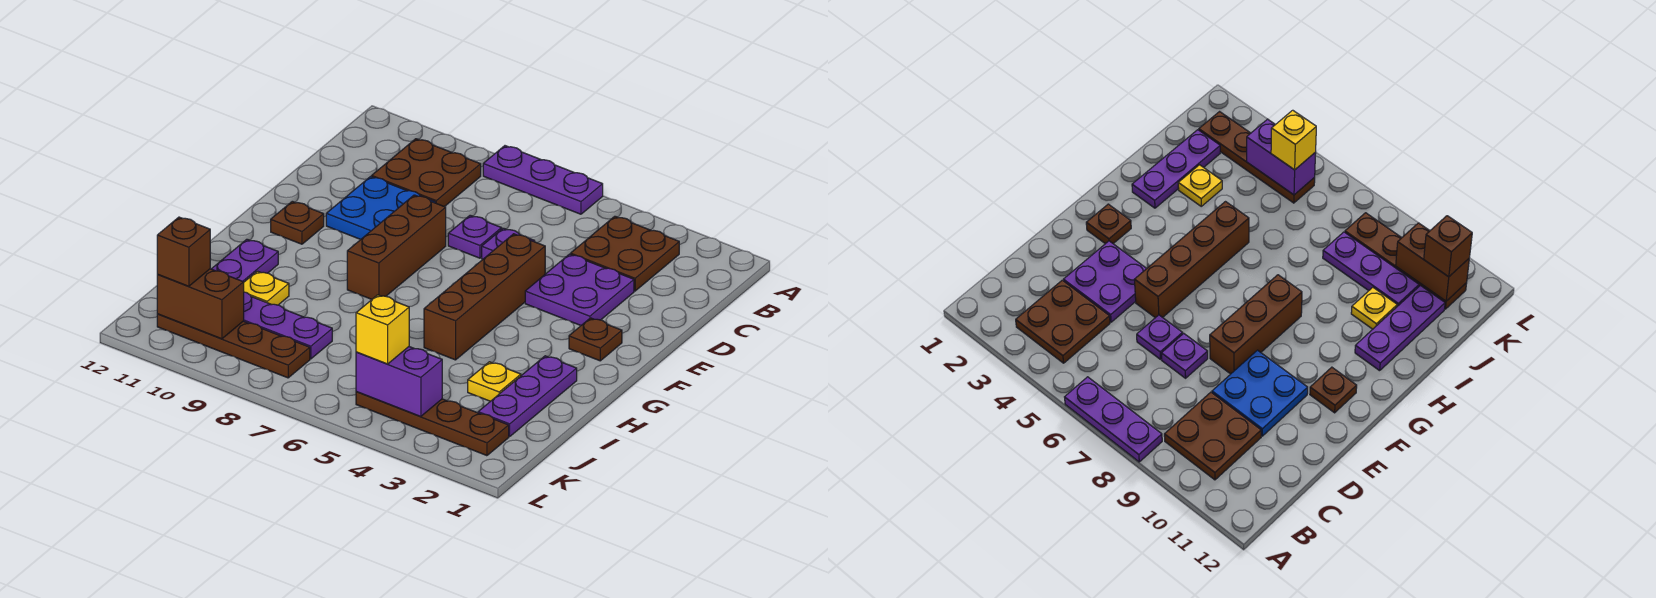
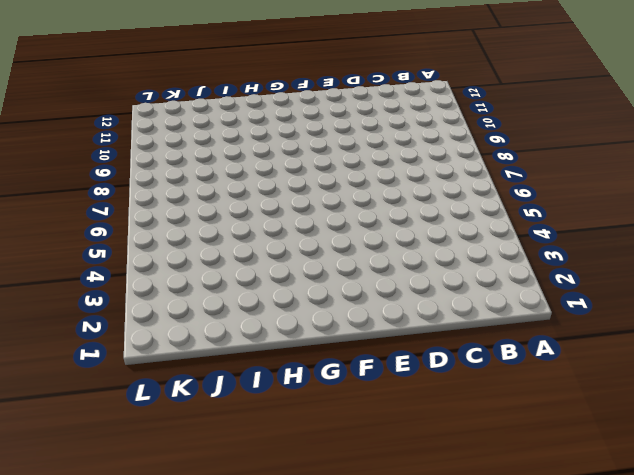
none -> purple 1x3 plate [483,146,603,214]
none -> brown 2x2 plate [571,216,679,291]
none -> brown 2x2 plate [372,139,481,207]

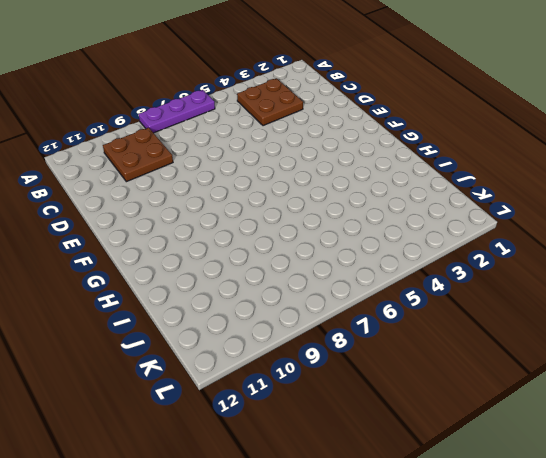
none -> purple 2x2 plate [525,254,634,325]
none -> purple 1x1 plate [482,228,535,259]
none -> purple 1x1 plate [448,215,502,258]

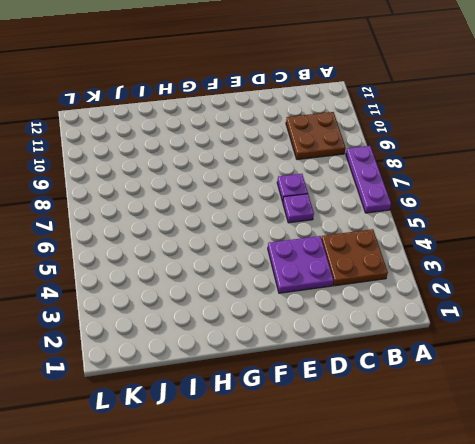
none -> blue 2x2 plate [326,176,435,240]
none -> brown 1x4 brick [424,234,545,360]
none -> brown 1x3 brick [347,195,446,299]

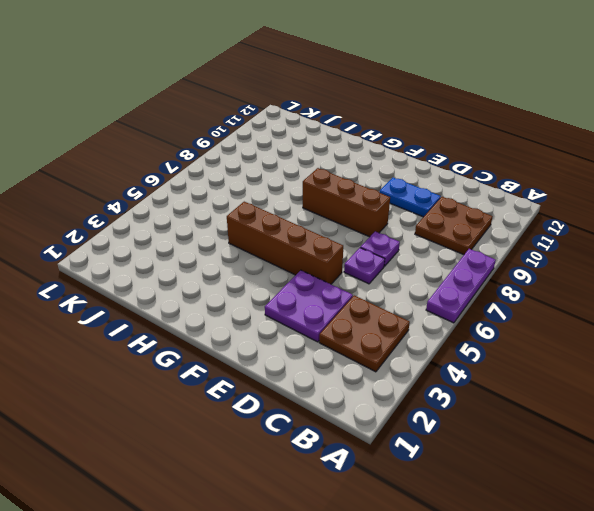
blue 1x2 plate [380,178,441,217] -> blue 2x2 plate [326,176,435,240]
none -> brown 1x1 plate [569,318,622,361]
none -> brown 1x1 plate [271,201,324,244]
none -> purple 1x3 plate [478,356,577,437]

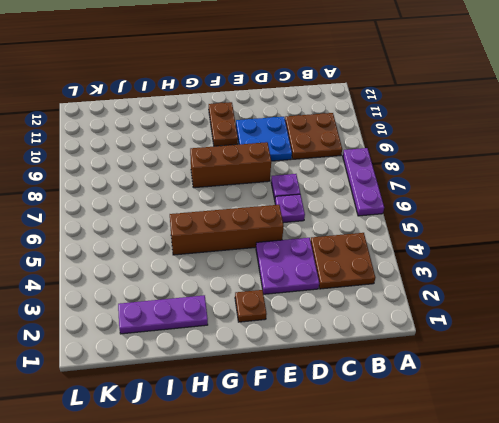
brown 1x2 plate [209,102,238,146] -> brown 1x1 plate [271,201,324,244]
none -> purple 1x3 plate [212,239,278,282]
none -> yellow 1x1 plate [468,362,521,401]
none -> yellow 1x1 plate [244,271,289,305]

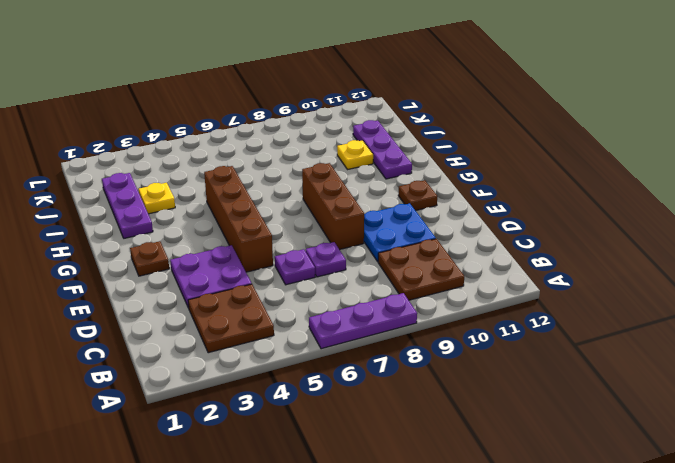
none -> purple 1x3 plate [244,292,332,359]
none -> brown 1x4 plate [356,392,509,456]
none -> brown 1x4 plate [157,314,310,378]

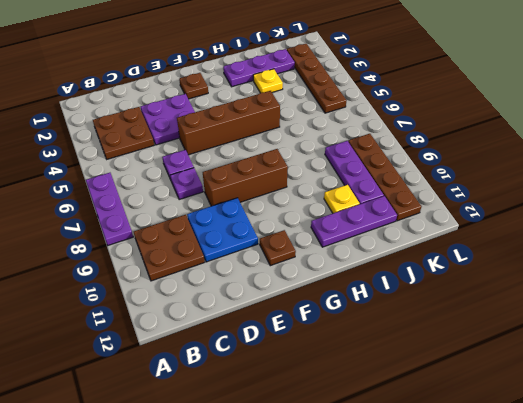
none -> purple 1x2 brick [356,347,442,417]
none -> brown 1x2 brick [157,269,244,339]
none -> yellow 1x1 brick [356,295,409,364]

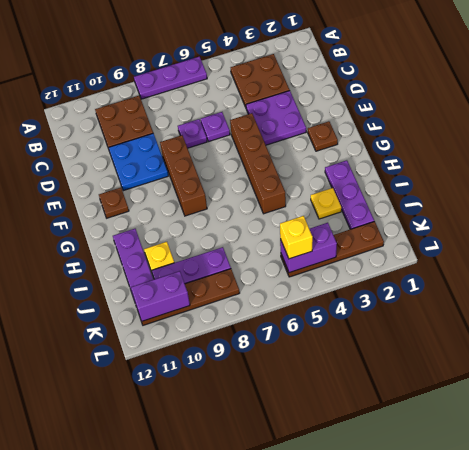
purple 1x2 brick [131,271,190,321] -> brown 1x2 brick [157,269,244,339]
none -> brown 1x1 brick [157,217,210,286]

